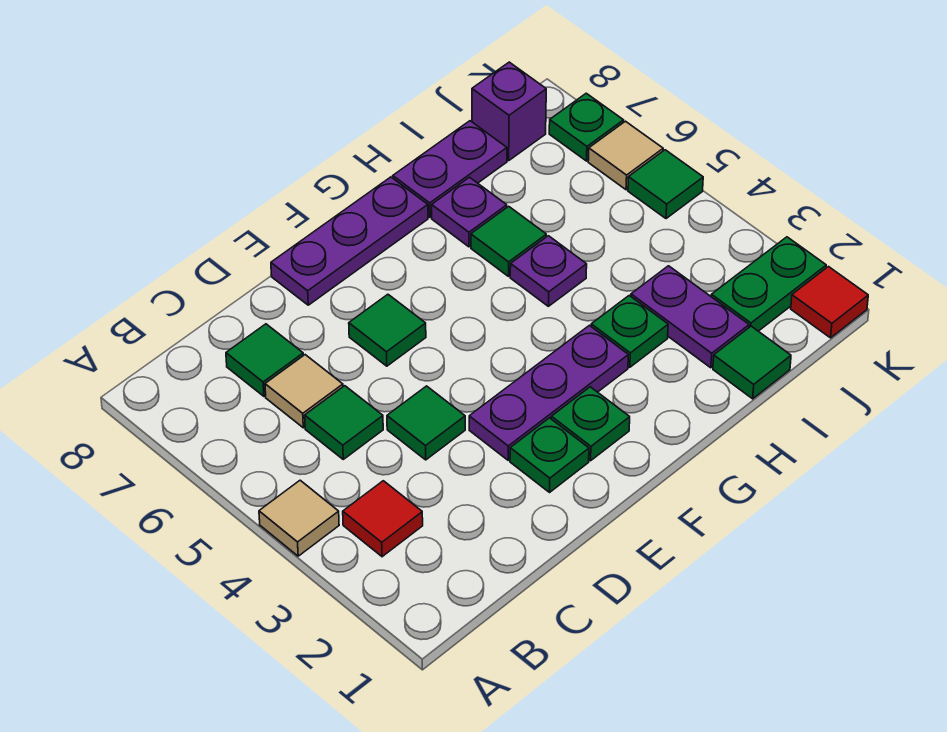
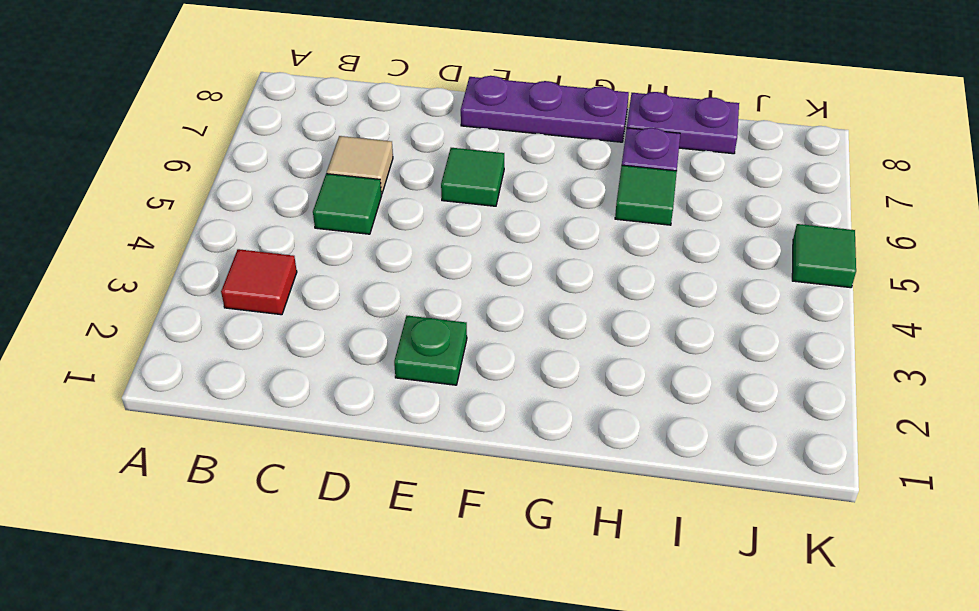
none -> tan 1x1 tile [259,480,339,556]
none -> green 1x1 tile [226,324,303,396]
none -> green 1x1 tile [387,386,465,460]

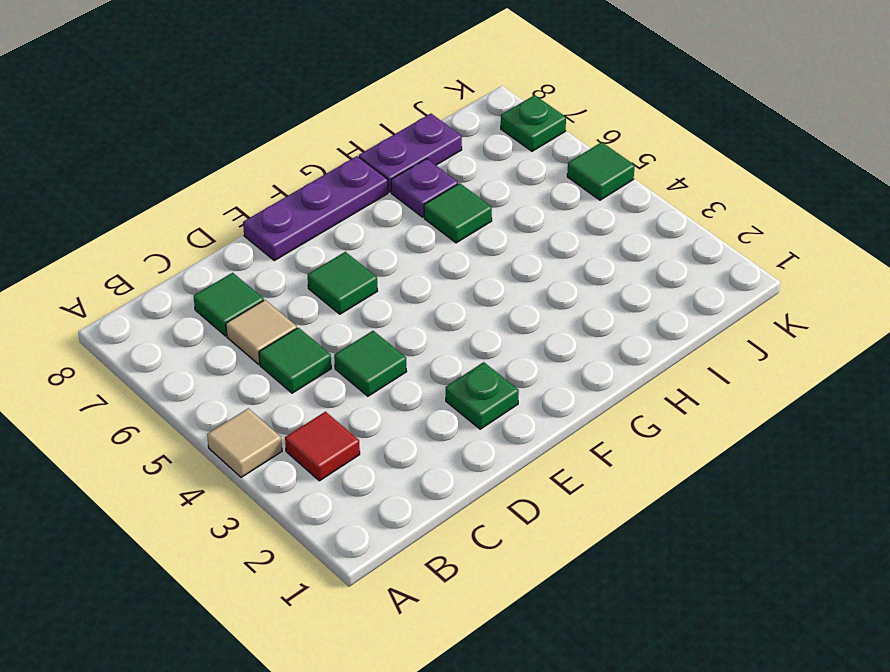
none -> purple 1x3 plate [469,325,628,460]
none -> green 1x1 plate [551,387,630,461]
none -> green 1x1 plate [591,296,668,367]

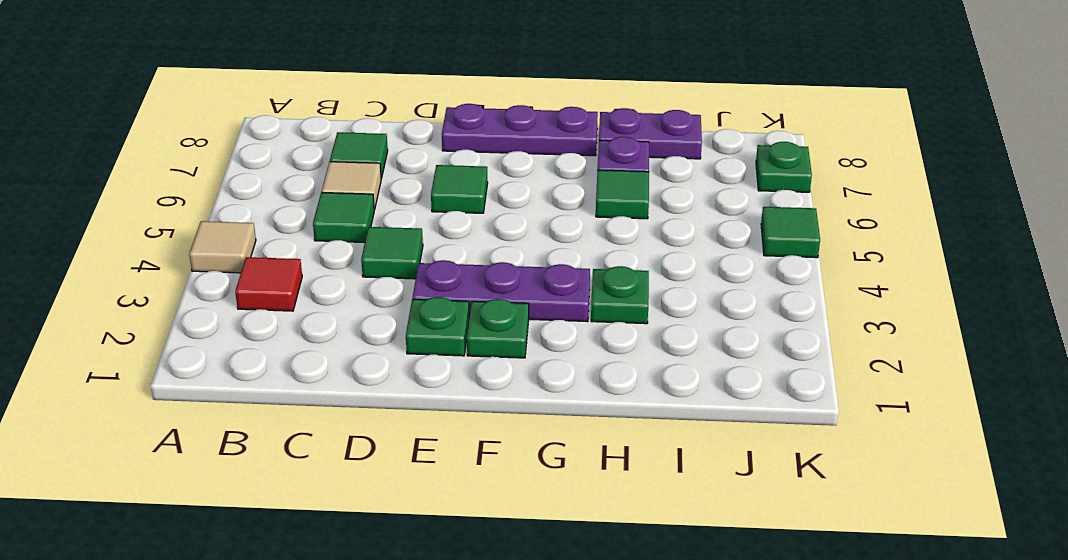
none -> purple 1x1 plate [510,236,587,306]
none -> green 1x1 tile [713,326,791,399]
none -> purple 1x2 plate [631,266,749,368]

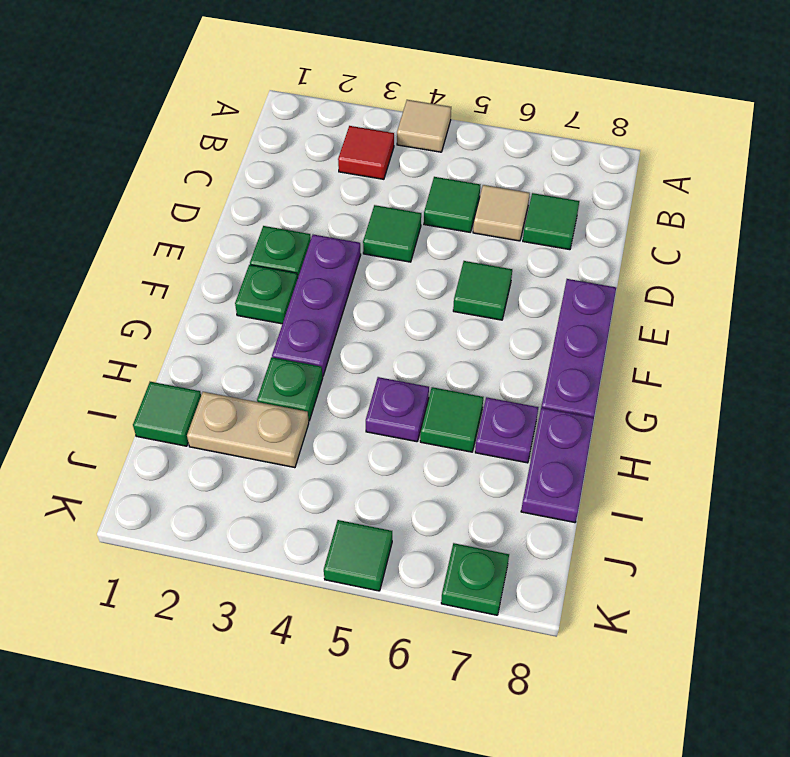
tan 1x2 plate [187,392,309,468] -> purple 1x2 plate [631,266,749,368]
none -> green 1x2 plate [711,237,826,331]
none -> purple 1x1 brick [472,62,546,161]
none -> red 1x1 tile [791,267,868,338]

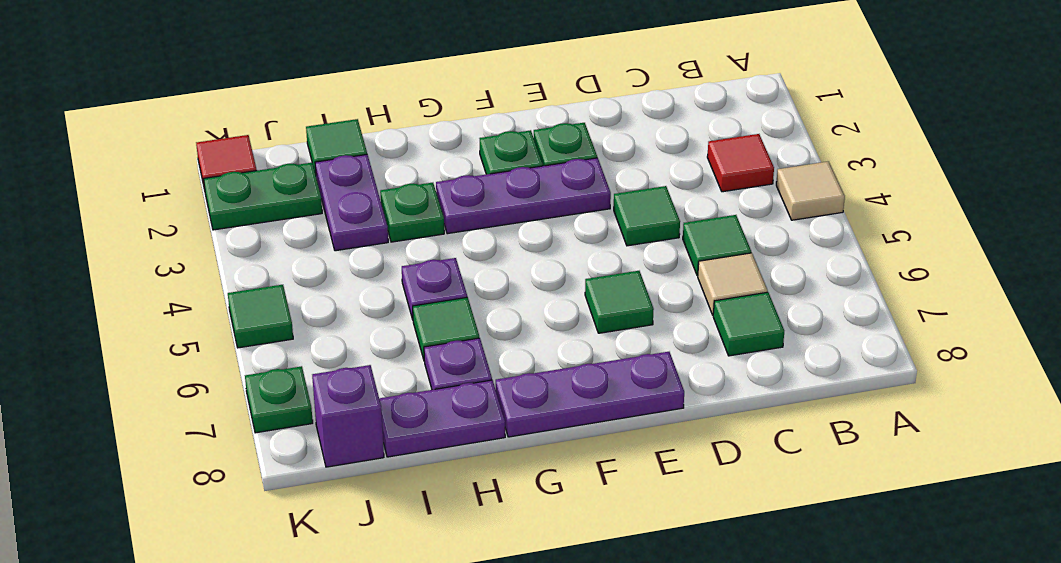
none -> tan 1x1 tile [588,121,663,190]

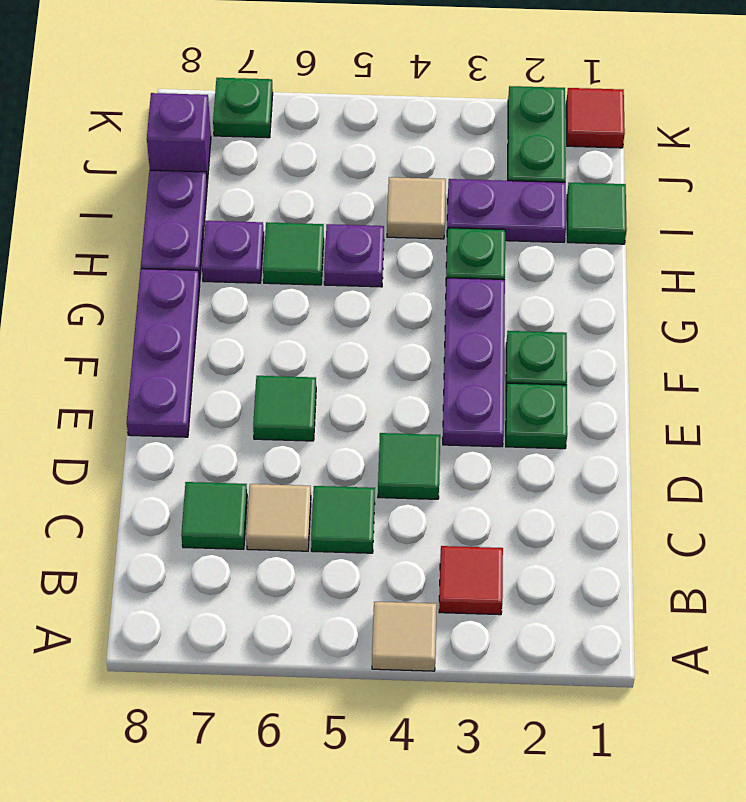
tan 1x1 tile [387,177,446,239] -> tan 1x1 tile moved to [588,121,663,190]
none -> green 1x1 tile [628,150,703,219]

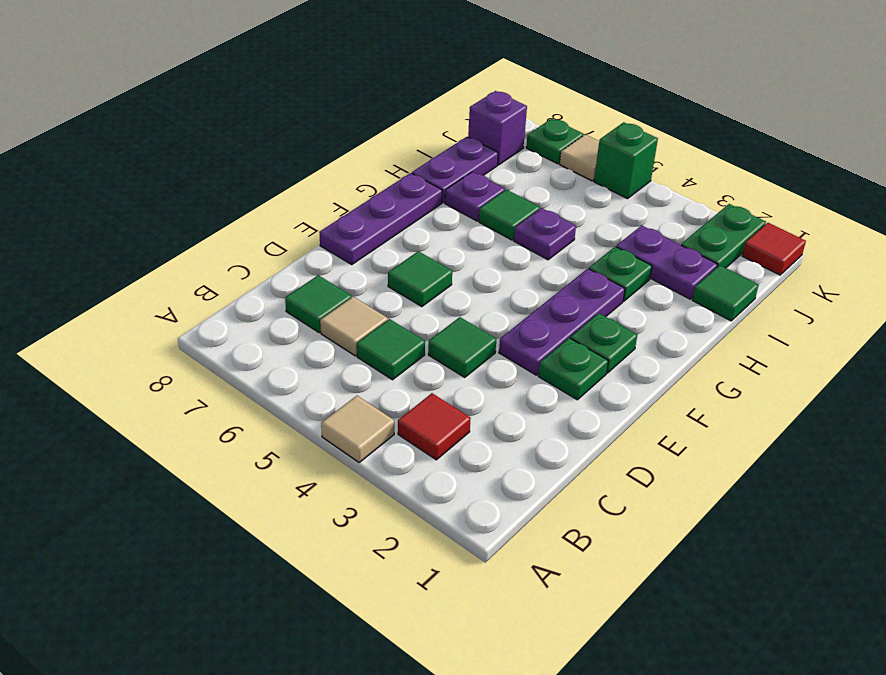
green 1x1 brick [594,122,658,199] -> green 1x1 tile [628,150,703,219]

